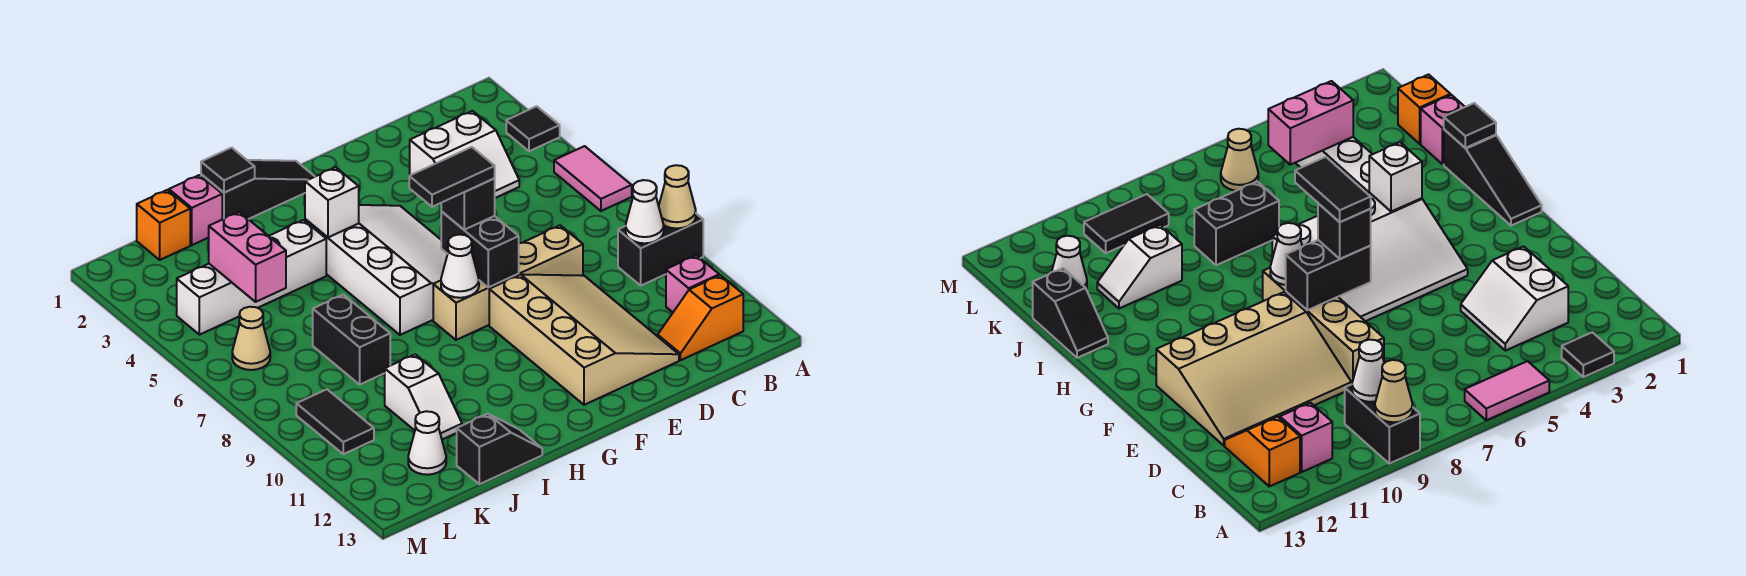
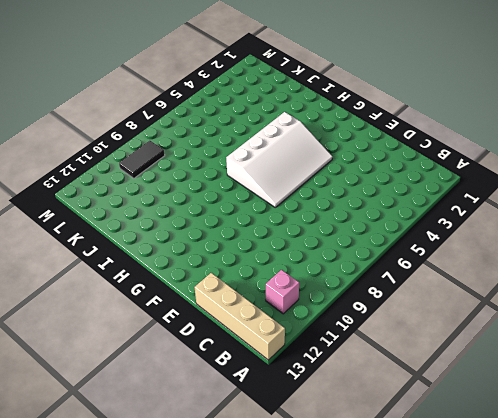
tan 1x4 brick [194,273,285,360] -> tan 1x4 brick moved to [433,225,583,340]
none -> black 1x1 tile [506,106,560,151]
none -> pink 1x2 tile [554,146,632,211]
none -> black 1x2 brick [618,214,703,286]

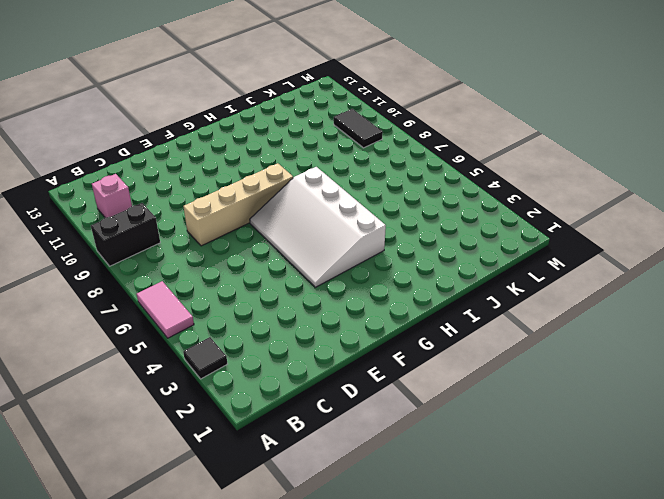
none -> orange 1x2 slope [658,275,743,360]
none -> white 2x2 slope [410,111,519,198]
none -> tan 3x4 slope [489,274,679,405]

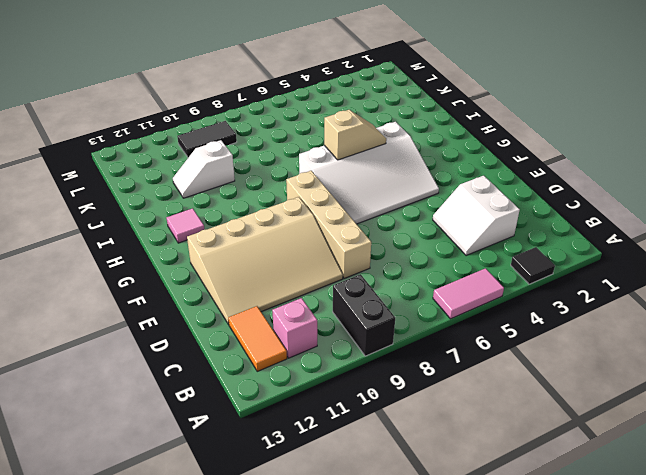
orange 1x2 tile [228,306,287,371] -> orange 1x2 slope [658,275,743,360]
tan 1x2 slope [324,110,386,160] -> none
pink 1x1 tile [166,208,205,243] -> none
none -> black 1x3 slope [201,160,315,219]
none -> white 1x4 brick [177,220,326,335]
none -> black 1x2 slope [457,414,542,484]

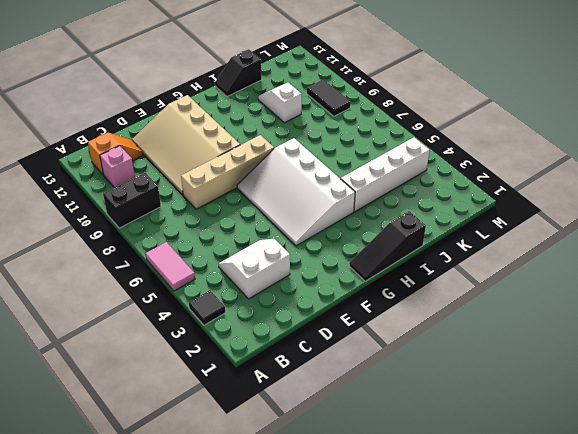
none -> pink 1x1 brick [169,175,222,245]
none -> black 1x2 brick [313,295,390,384]
none -> orange 1x1 brick [137,190,190,260]

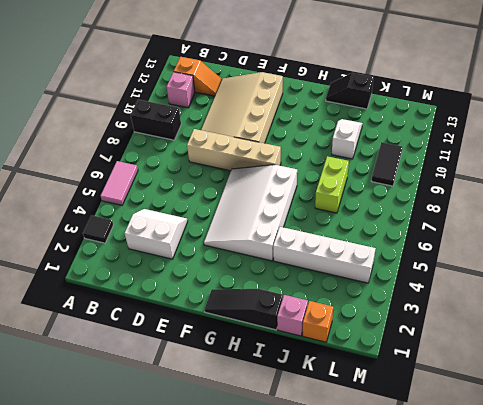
lime 1x2 brick [315,156,349,213] -> black 1x2 brick [313,295,390,384]
none -> white 1x1 cone [408,411,446,475]
none -> tan 1x1 cone [232,307,270,370]
none -> tan 1x1 cone [659,165,696,228]

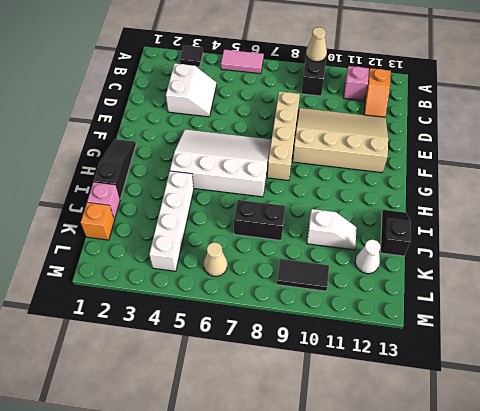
none -> white 1x1 cone [626,180,664,243]
none -> black 1x2 brick [441,212,519,287]
none -> white 1x1 cone [441,235,479,298]

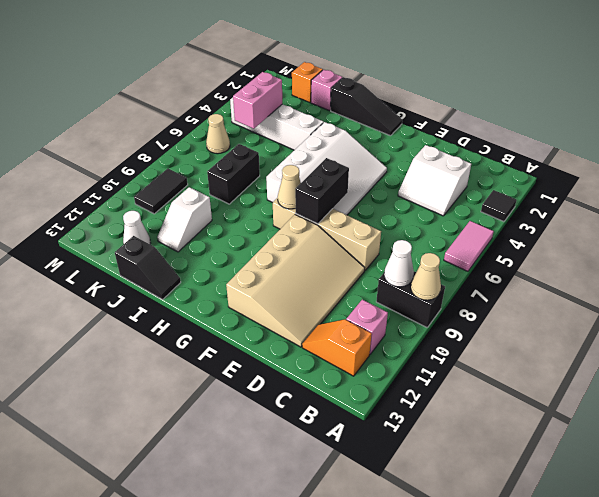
tan 1x1 cone [278,165,301,209] -> white 1x1 cone [441,235,479,298]
none -> white 1x1 brick [305,167,359,237]
none -> black 1x1 tile [201,148,255,192]
none -> black 1x1 brick [441,179,495,230]

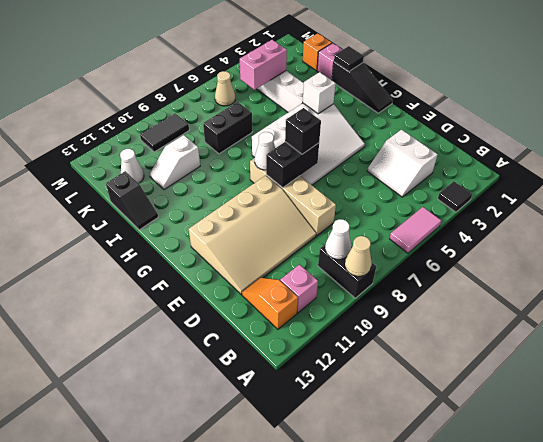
none -> black 1x2 tile [409,147,495,207]

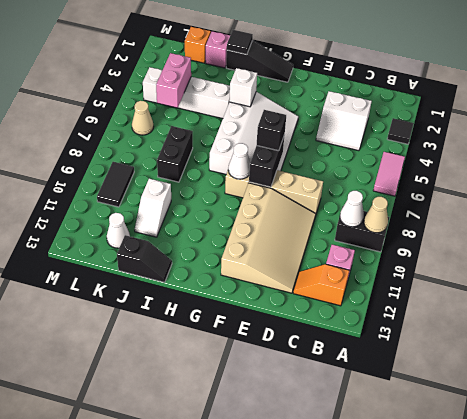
none -> black 1x2 tile [409,147,495,207]

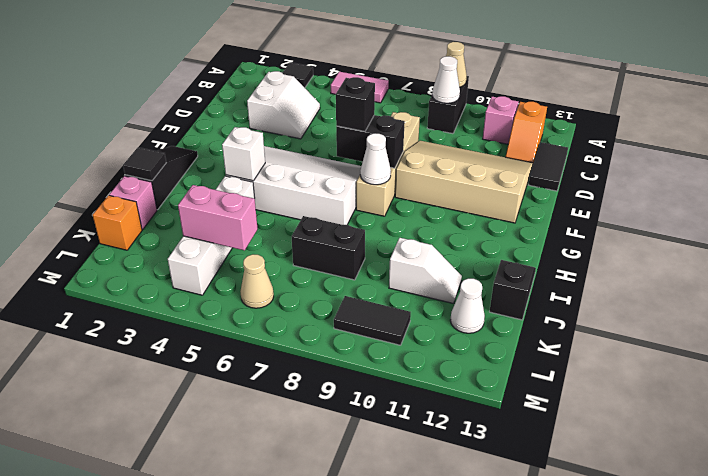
black 1x2 tile [529,142,568,191] -> black 1x2 tile moved to [409,147,495,207]

